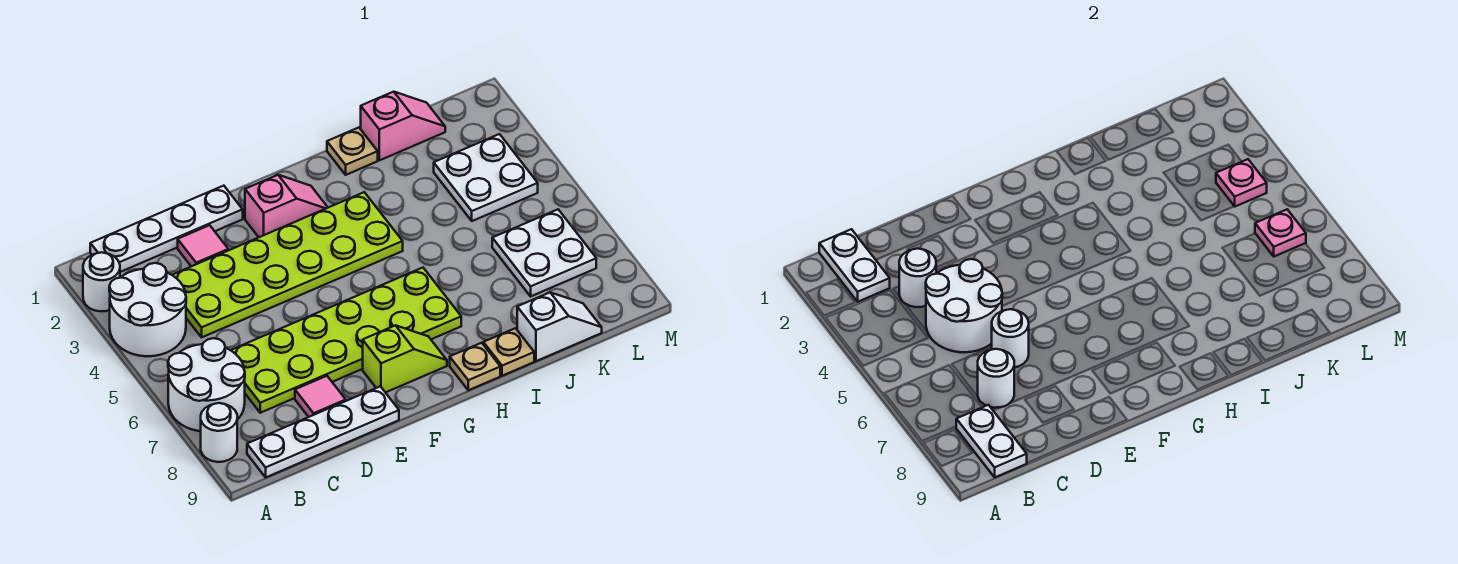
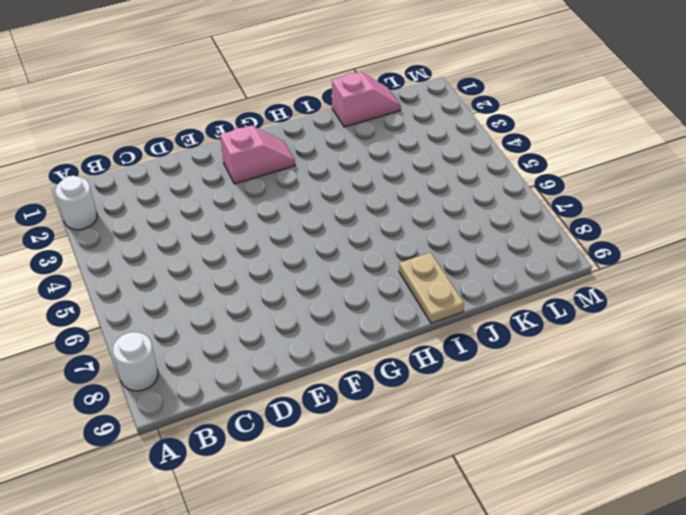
tan 1x2 plate [399,252,464,323] -> tan 1x1 plate [483,328,534,376]
none -> white 2x2 round brick [109,263,186,356]
none -> white 2x2 round brick [168,338,245,431]
none -> white 1x4 plate [90,186,243,272]

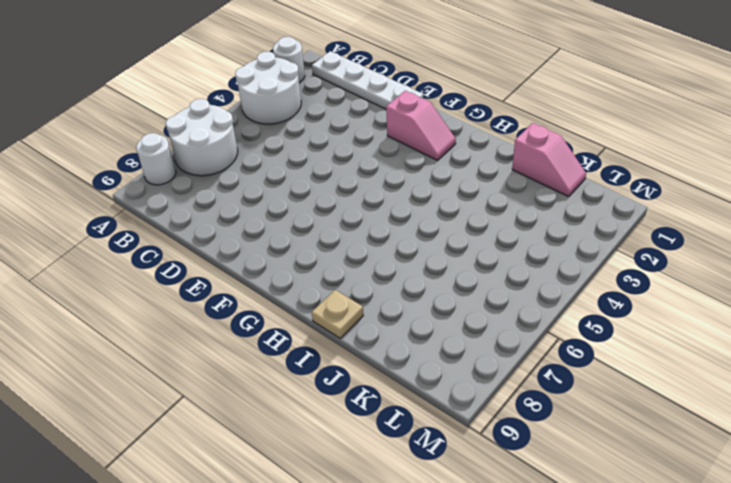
none -> white 1x4 plate [247,386,399,477]
none -> lime 2x6 plate [173,192,403,337]
none -> lime 2x6 plate [231,268,461,413]

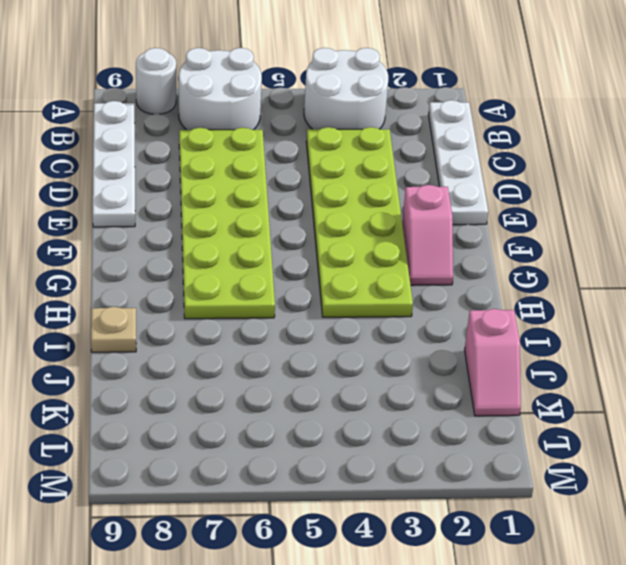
none -> white 1x1 round brick [83,252,120,311]
none -> pink 1x1 tile [178,225,228,266]
none -> pink 1x1 tile [295,376,346,417]

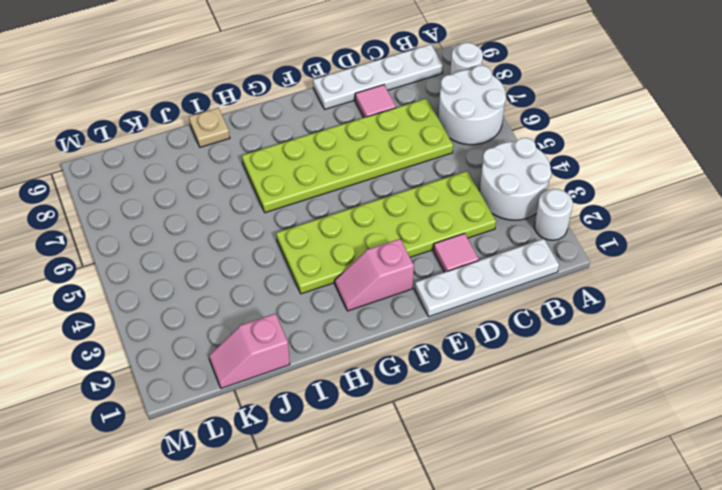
none -> lime 1x2 slope [363,325,447,393]
none -> tan 1x1 plate [450,343,500,390]
none -> tan 1x1 plate [327,128,378,175]

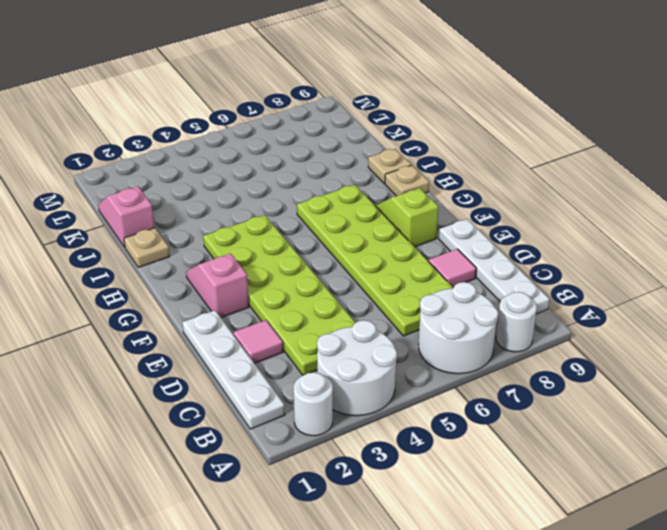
none -> white 1x2 slope [517,293,602,361]
none -> white 2x2 plate [434,134,538,221]
none -> white 2x2 plate [492,210,596,296]

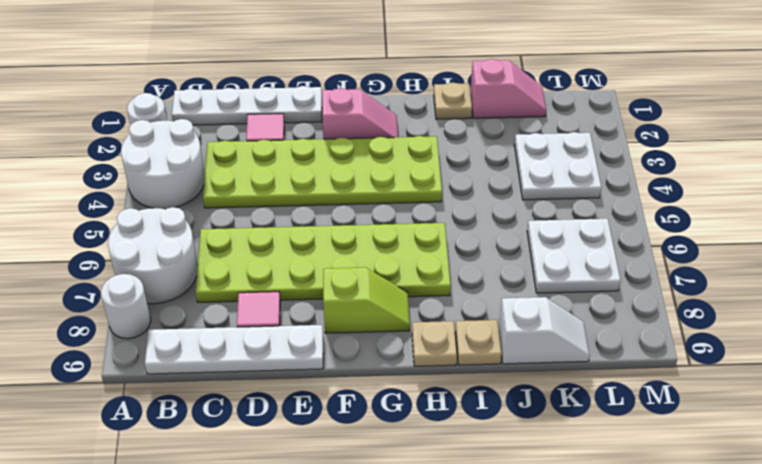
none -> white 1x2 plate [819,229,890,302]
none -> white 1x2 plate [956,405,1027,477]
none -> white 1x1 round brick [899,248,936,307]

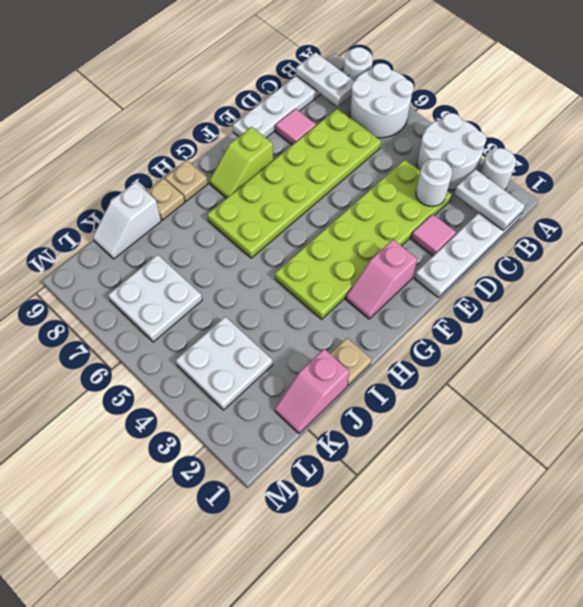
none -> white 2x2 round brick [926,259,1002,352]
none -> white 1x1 round brick [978,349,1014,408]
none -> white 1x1 round brick [992,309,1029,368]

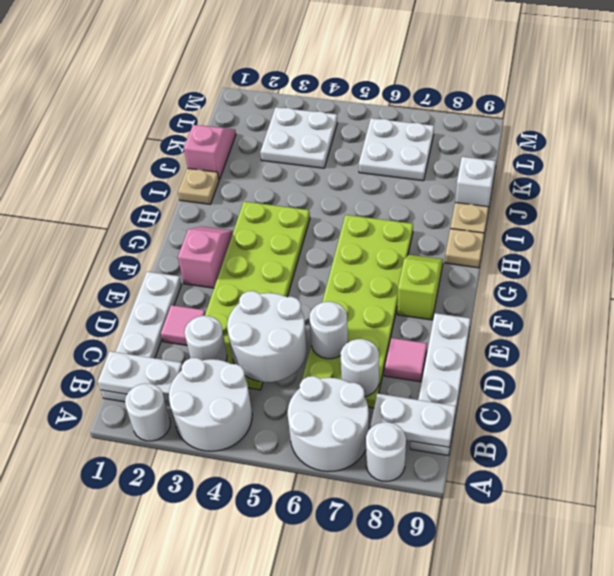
none -> pink 1x1 plate [1216,159,1267,206]
none -> pink 1x1 plate [1255,210,1306,256]

